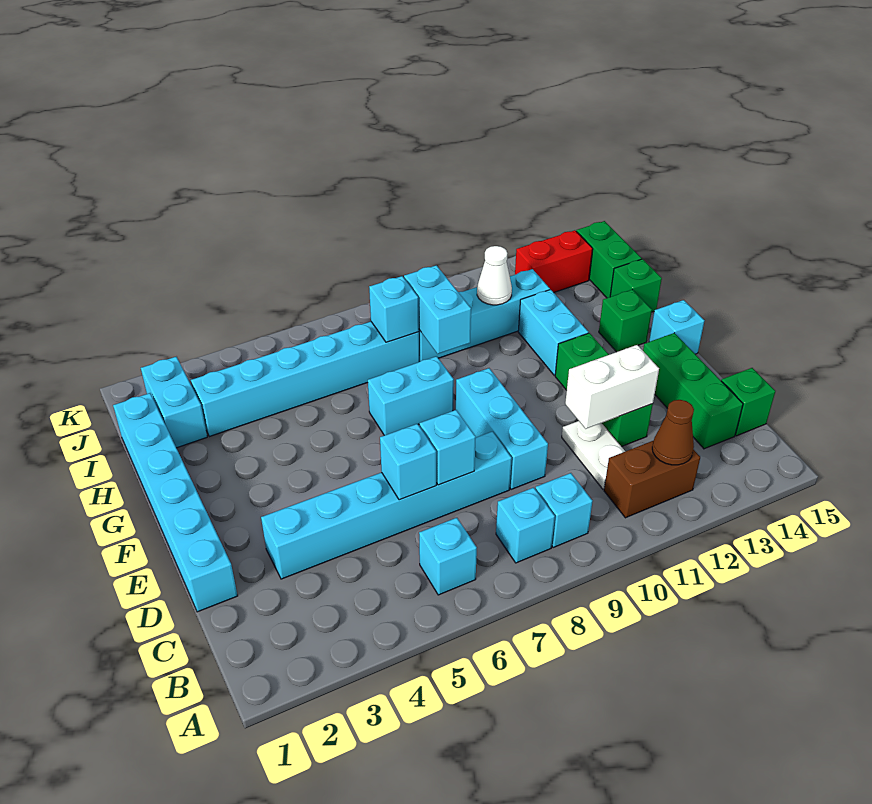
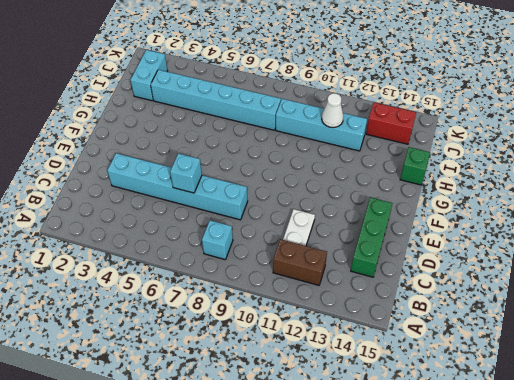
none -> cyan 1x1 brick [419,518,477,595]
none -> cyan 1x1 brick [535,473,592,548]
none -> green 1x1 brick [721,368,775,436]

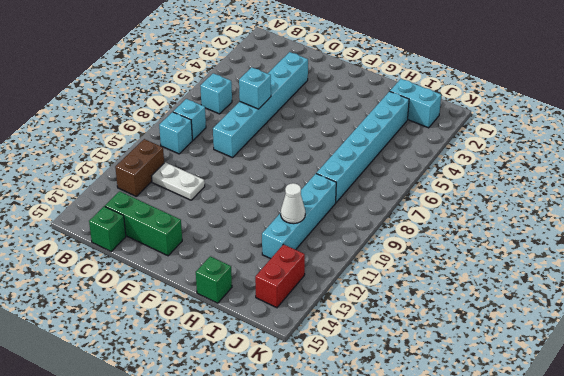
none -> cyan 1x6 brick [113,393,238,612]
none -> cyan 1x3 brick [456,368,548,489]
none -> green 1x3 brick [555,333,653,447]

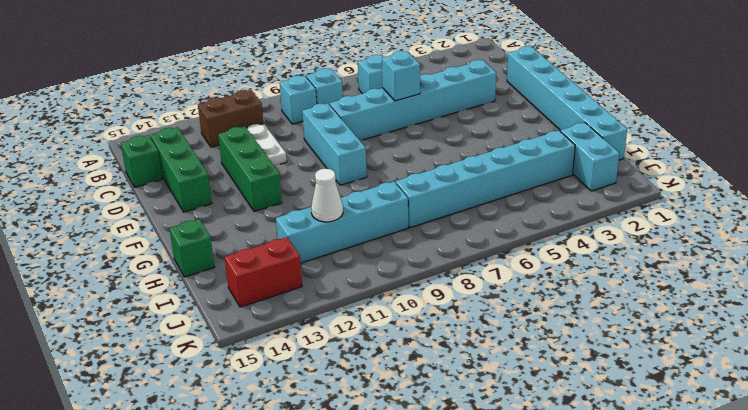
none -> cyan 1x1 brick [649,300,704,354]
none -> cyan 1x2 brick [368,356,454,435]
none -> cyan 1x2 brick [518,290,588,375]

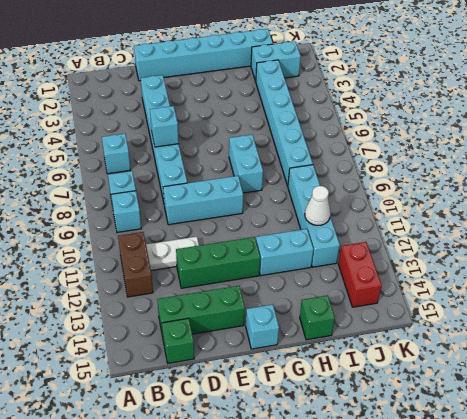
none -> green 1x1 brick [599,289,652,352]
none -> green 1x2 brick [576,221,642,298]
none -> brown 1x1 cone [652,400,694,465]

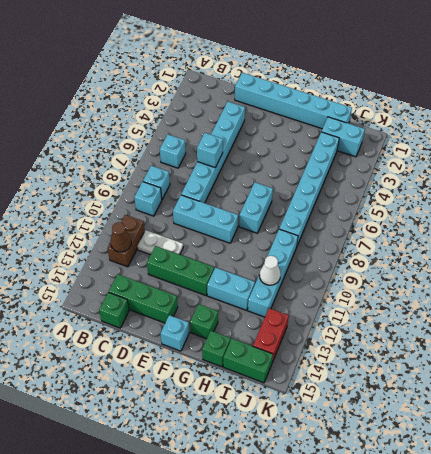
none -> cyan 1x1 brick [419,410,476,485]
none -> white 1x2 brick [565,345,659,429]
none -> cyan 1x2 brick [404,265,471,354]

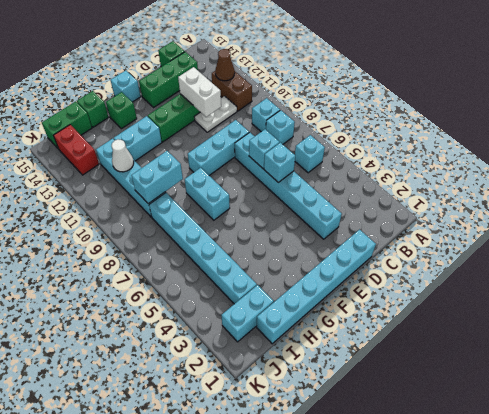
none -> cyan 1x1 brick [369,276,419,342]

